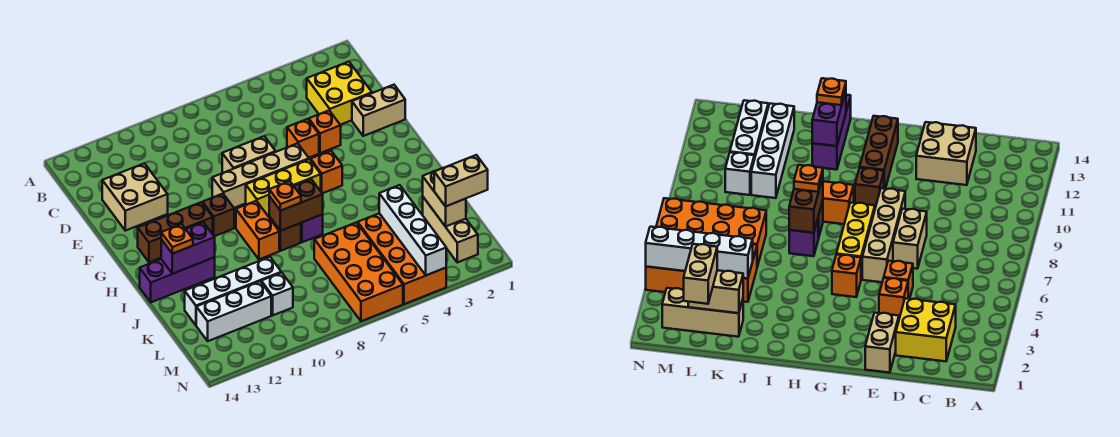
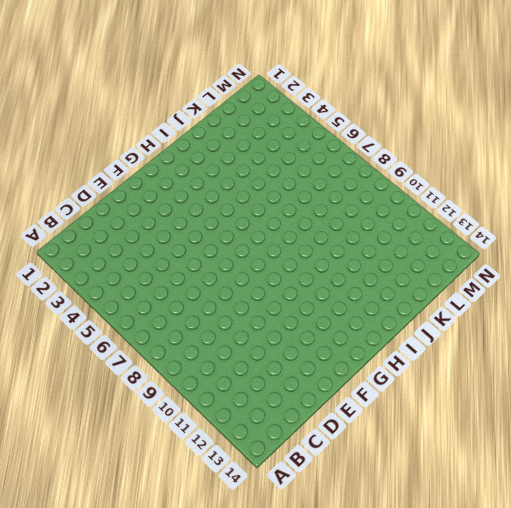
none -> yellow 2x2 brick [307,62,372,125]
none -> tan 2x2 brick [102,163,168,231]
none -> tan 1x2 brick [352,85,405,136]

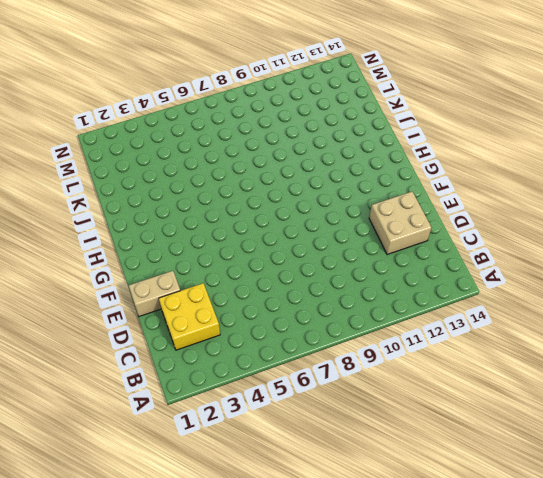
none -> orange 1x1 brick [309,110,341,153]
none -> orange 1x1 brick [287,119,319,158]
none -> tan 1x2 brick [222,136,276,173]

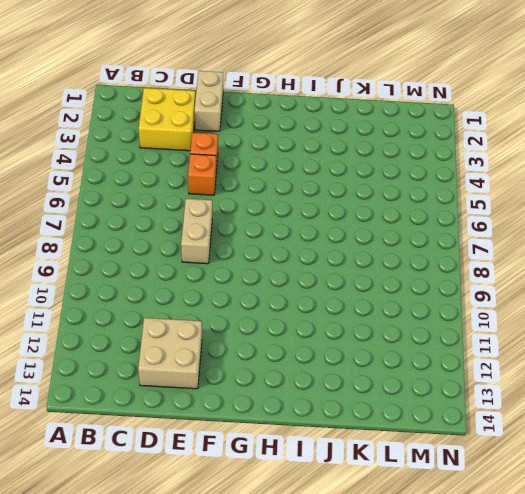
none -> tan 1x4 brick [212,143,309,208]
none -> orange 1x1 brick [311,151,342,193]
none -> yellow 1x3 brick [246,159,321,215]

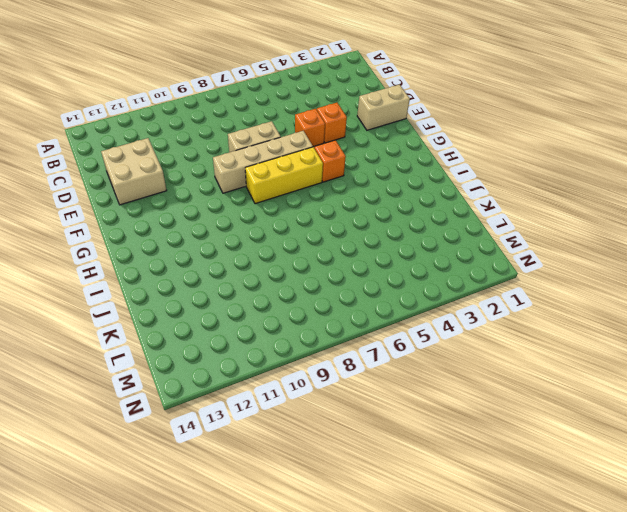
none -> yellow 2x2 brick [307,62,372,125]
none -> brown 1x1 brick [203,194,234,236]
none -> brown 1x3 brick [138,202,213,262]

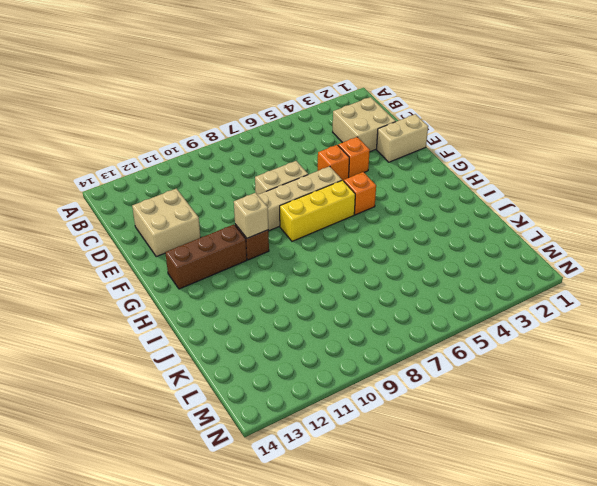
tan 2x2 brick [333,97,396,152] -> yellow 2x2 brick [307,62,372,125]
tan 1x1 brick [234,193,268,238] -> none
none -> orange 1x2 brick [236,201,279,259]
none -> purple 1x1 brick [301,214,323,242]
none -> brown 1x1 brick [269,216,301,251]

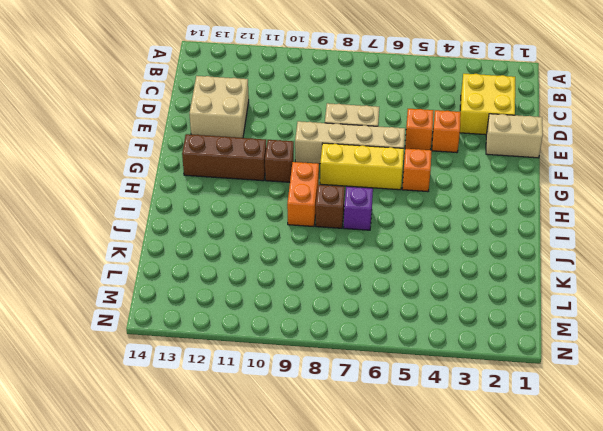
none -> purple 1x3 brick [140,257,215,302]
none -> tan 1x3 brick [423,197,478,262]
none -> orange 2x4 brick [358,213,446,304]

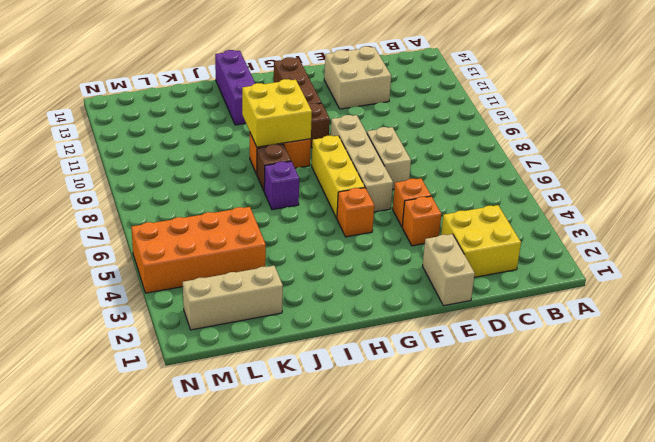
yellow 2x2 brick [242,79,312,147] -> none
none -> orange 2x4 brick [314,222,403,321]
none -> white 1x4 brick [185,257,281,325]
none -> white 1x1 brick [261,273,293,315]

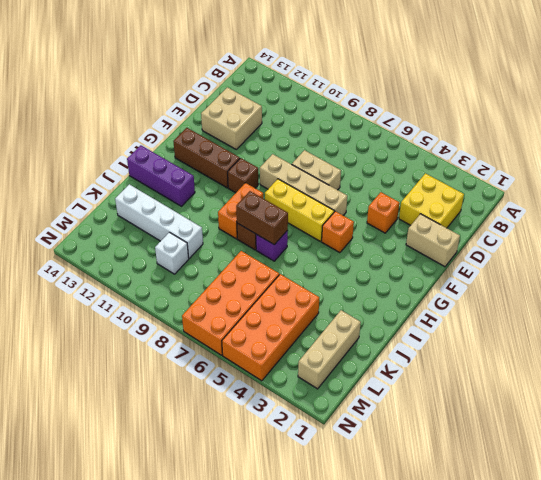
none -> orange 1x1 brick [287,119,319,158]
none -> white 1x3 brick [196,281,271,341]
none -> purple 1x2 brick [161,222,215,274]

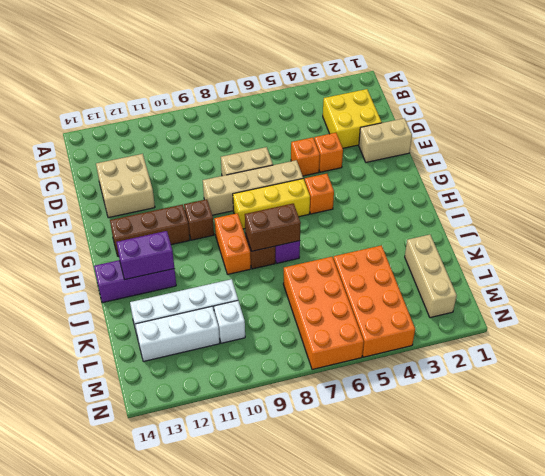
none -> tan 1x2 brick [423,171,466,227]
none -> white 1x4 brick [379,185,446,275]
none -> orange 1x1 plate [269,181,301,211]

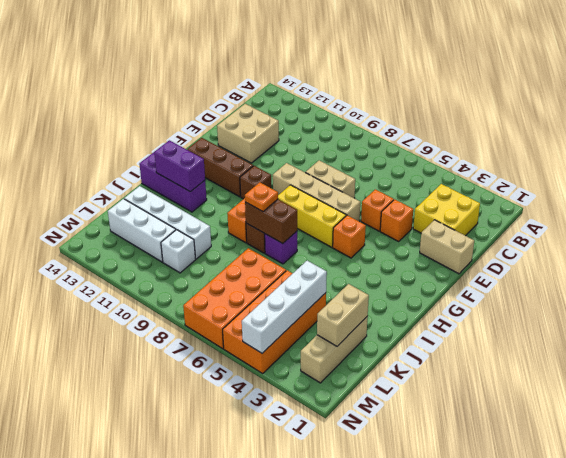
none -> orange 1x1 plate [161,224,193,254]
none -> tan 1x2 brick [434,155,488,206]

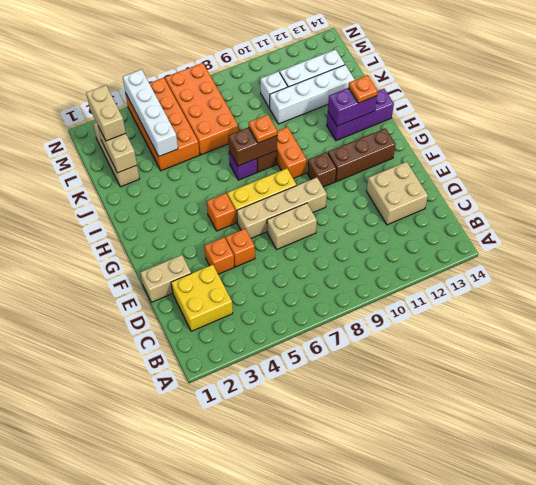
tan 1x2 brick [86,85,126,141] -> tan 1x2 brick turned to [434,155,488,206]

